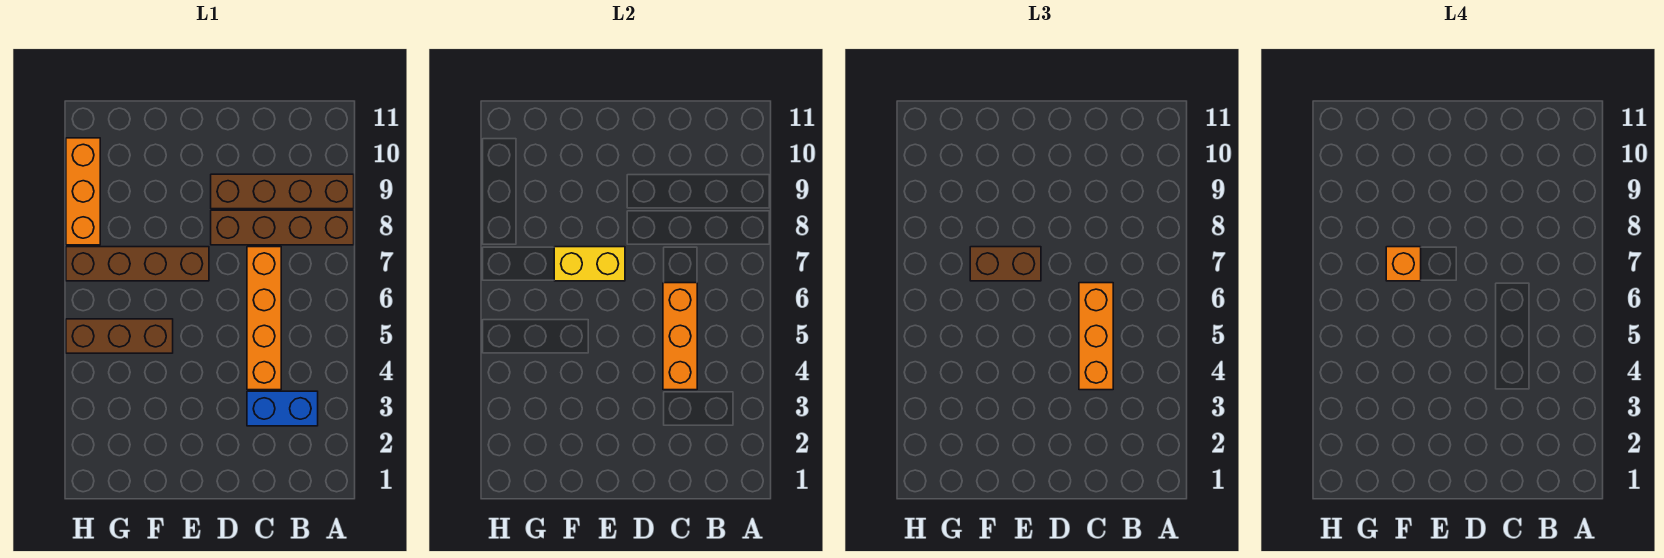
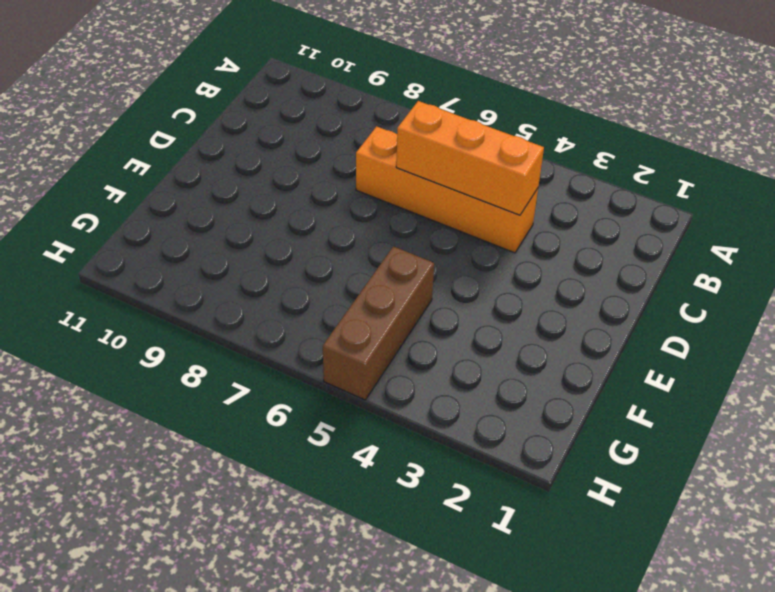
none -> brown 1x4 brick [211,210,354,245]
none -> brown 1x4 brick [211,174,354,209]
none -> blue 1x2 brick [247,391,318,426]

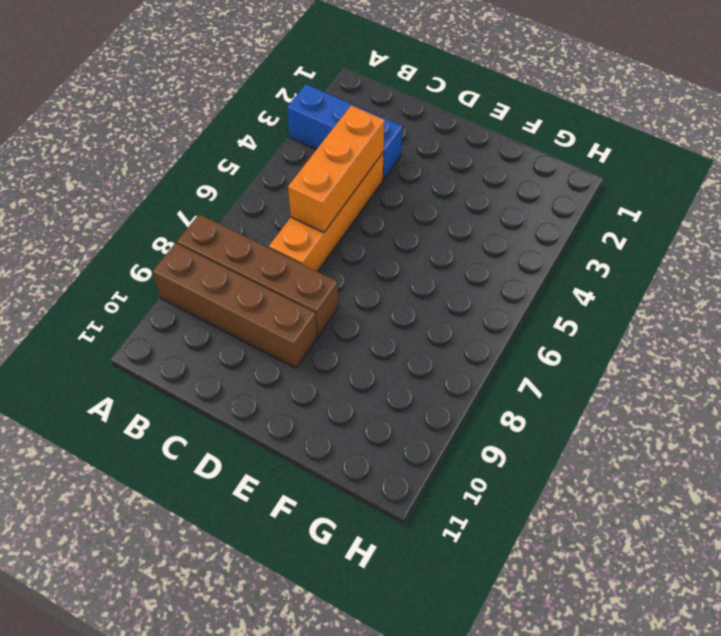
blue 1x3 brick [287,84,402,180] -> blue 1x2 brick [247,391,318,426]
none -> brown 1x4 brick [66,247,209,281]
none -> brown 1x3 brick [66,319,173,353]
none -> orange 1x3 brick [66,138,100,245]

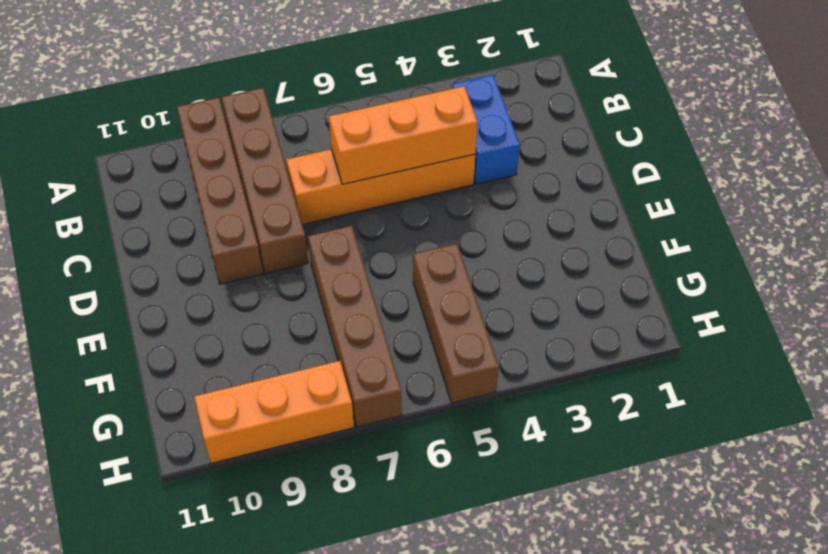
none -> yellow 1x2 brick [554,247,625,281]
none -> orange 1x3 brick [1079,283,1113,390]
none -> brown 1x2 brick [970,247,1041,281]

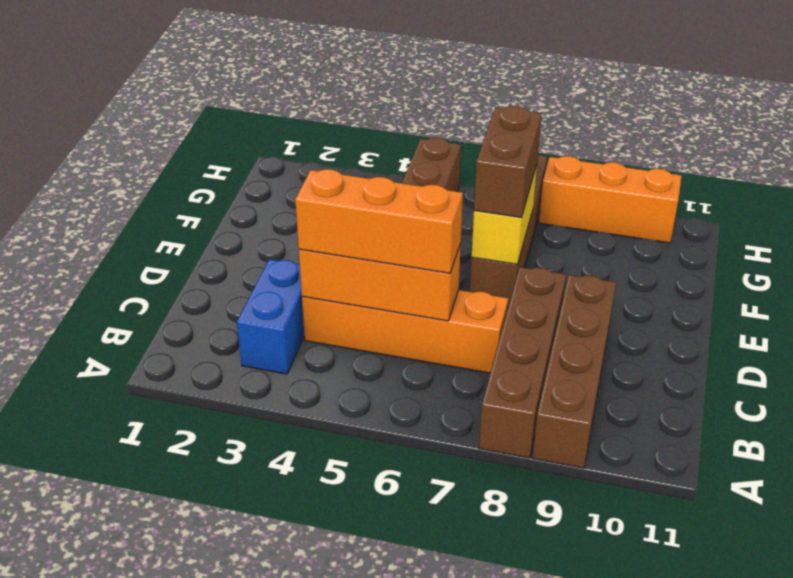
none -> orange 1x1 brick [1386,247,1421,281]

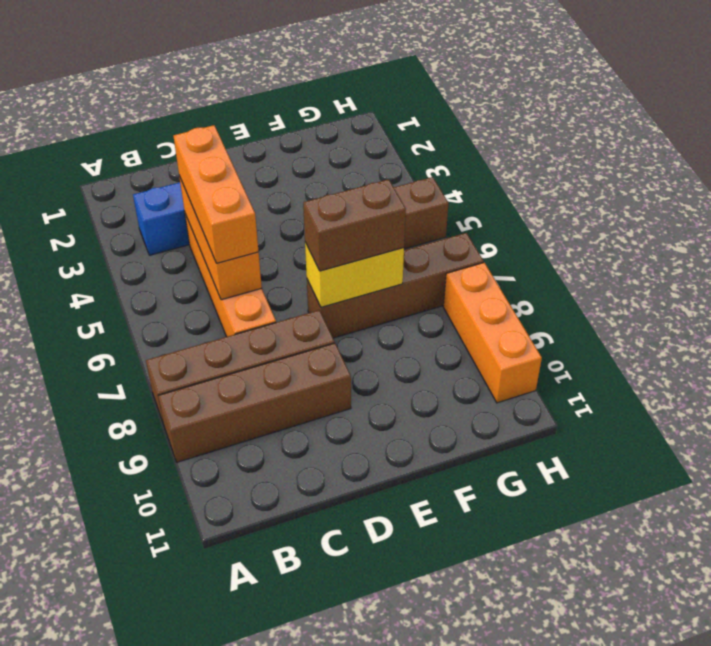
none -> orange 1x1 brick [1386,247,1421,281]

